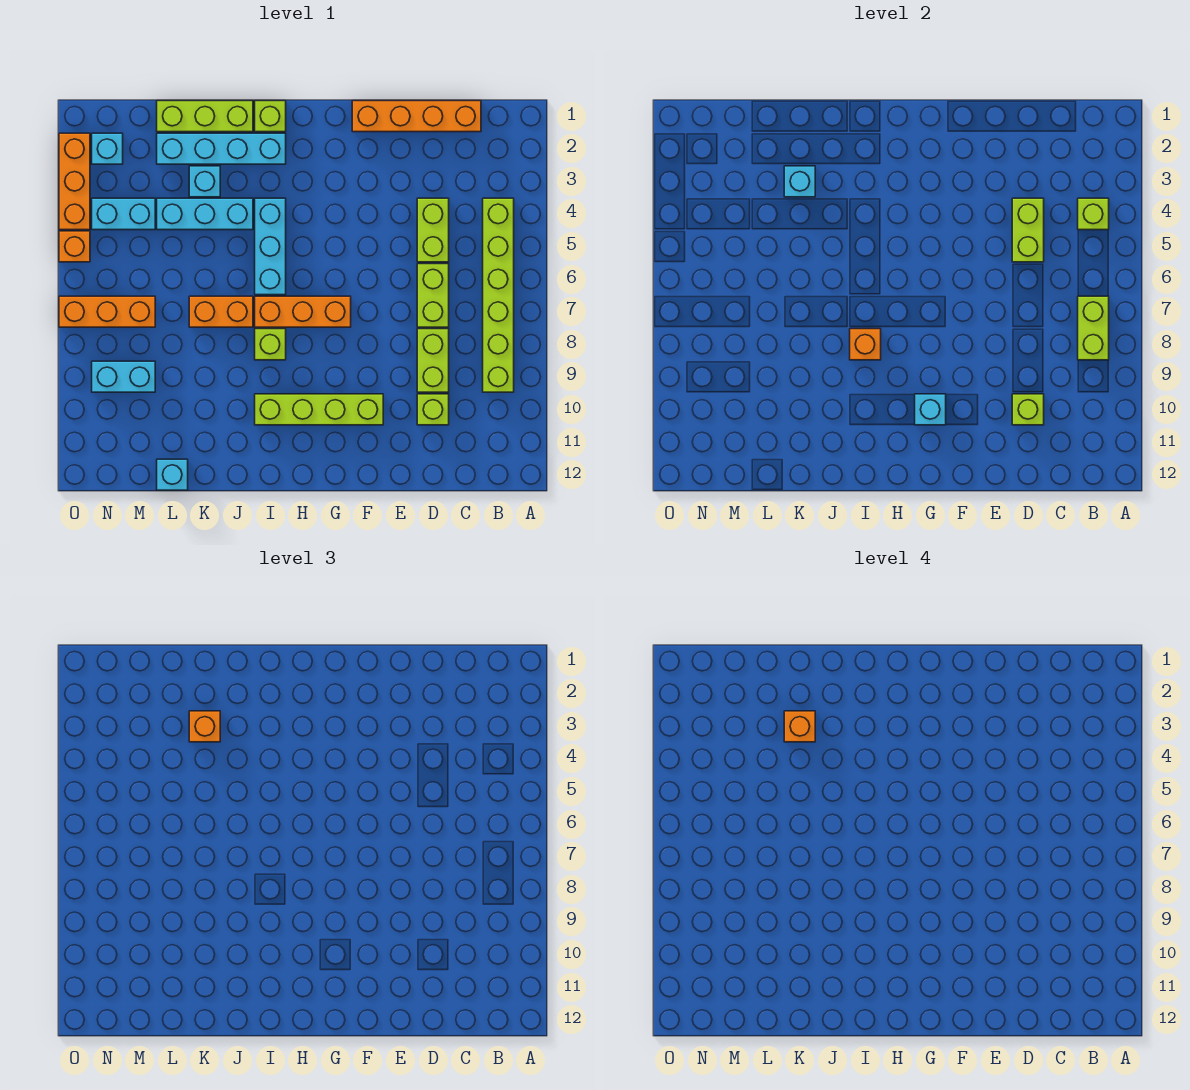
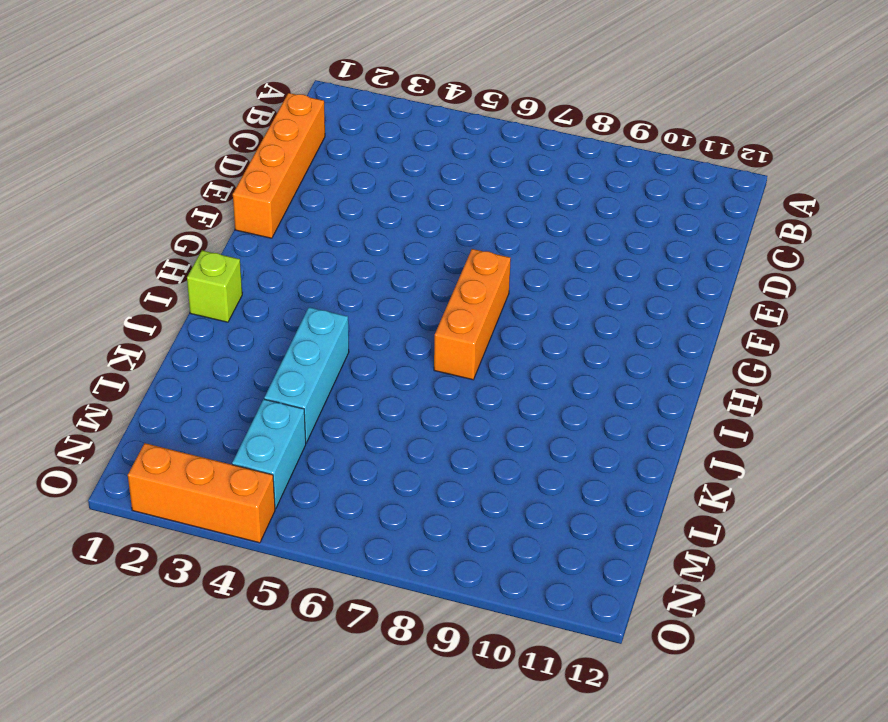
none -> lime 1x6 brick [483,198,514,392]
none -> lime 1x2 brick [417,198,449,262]
none -> lime 1x2 brick [417,264,449,327]
none -> lime 1x2 brick [417,329,449,392]

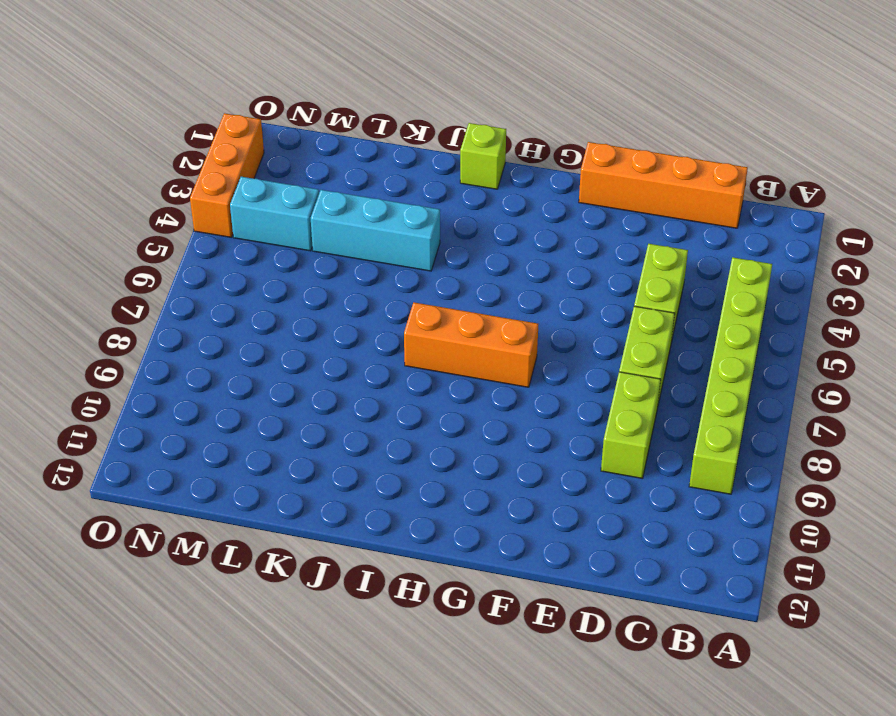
none -> lime 1x1 brick [417,394,449,425]
none -> lime 1x4 brick [255,394,383,425]
none -> cyan 1x4 brick [157,133,286,164]
none -> cyan 1x3 brick [255,198,286,295]

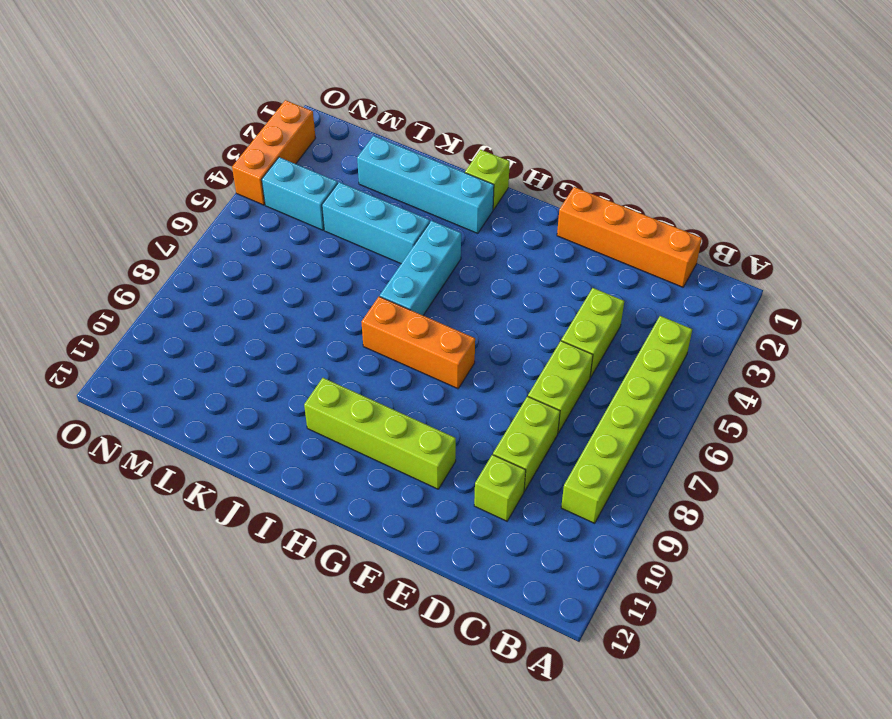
none -> lime 1x1 brick [255,329,286,360]
none -> lime 1x3 brick [157,101,253,132]
none -> orange 1x2 brick [189,296,253,327]
none -> cyan 1x1 brick [189,166,220,197]

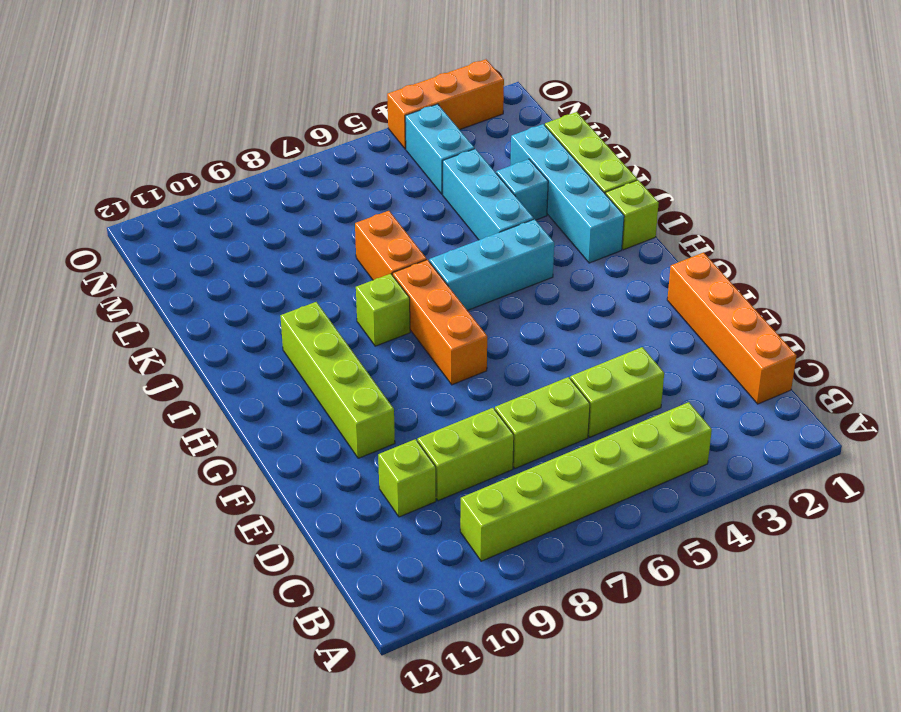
none -> cyan 1x1 brick [157,459,188,490]
none -> orange 1x3 brick [59,296,155,327]
none -> cyan 1x2 brick [92,361,155,392]
none -> cyan 1x1 brick [92,133,123,164]

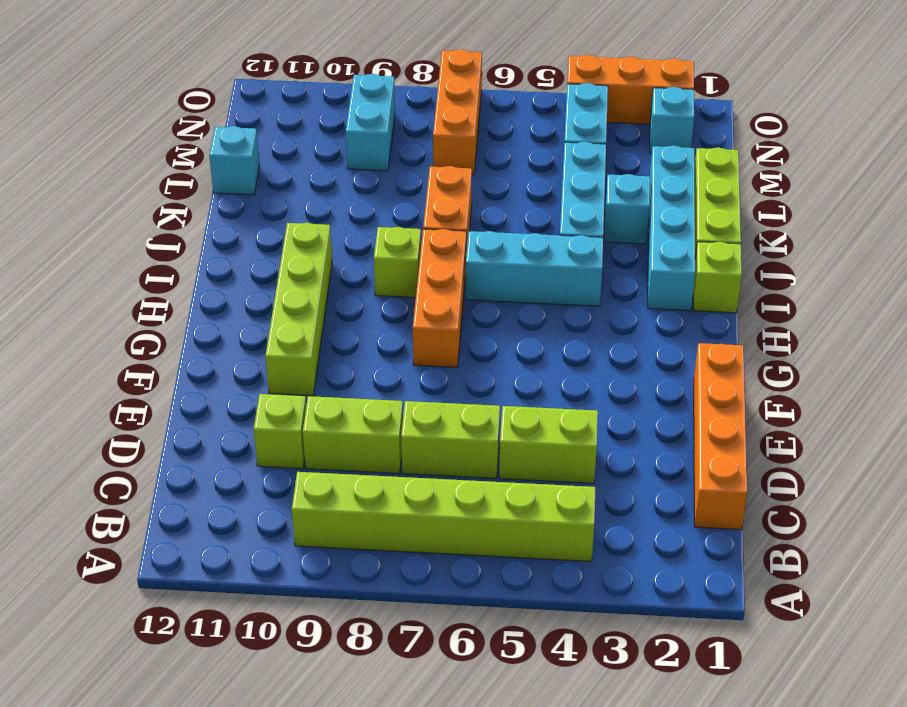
none -> orange 1x1 brick [59,231,90,262]
none -> lime 1x1 brick [1078,198,1109,230]
none -> lime 1x2 brick [1078,296,1109,360]
none -> lime 1x2 brick [1012,198,1044,262]

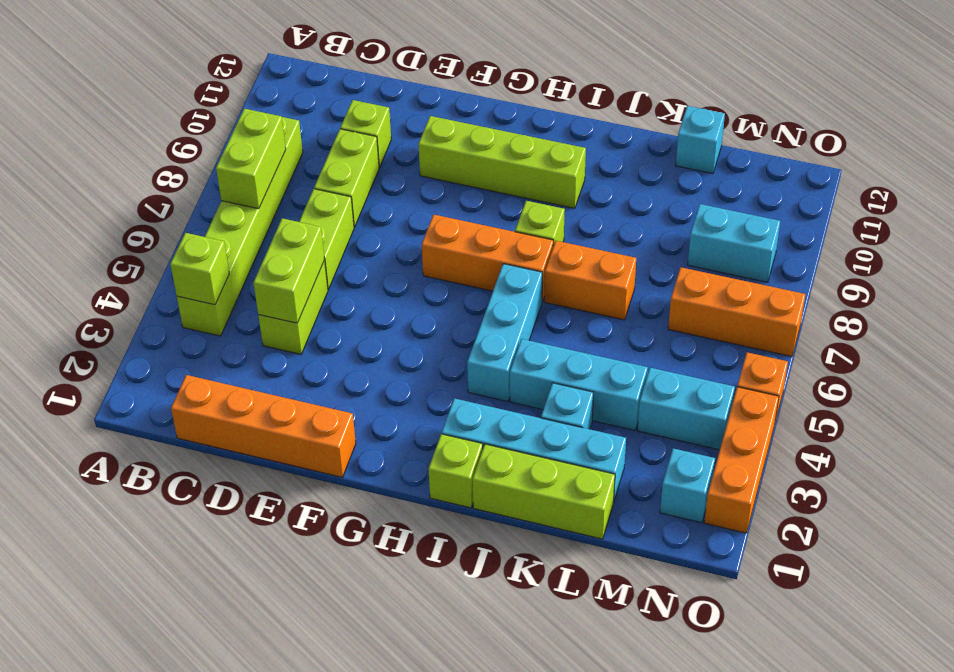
none -> lime 1x1 brick [1012,394,1044,425]
none -> cyan 1x1 brick [915,394,946,425]
none -> orange 1x1 brick [850,329,881,360]
none -> cyan 1x1 brick [784,166,815,197]

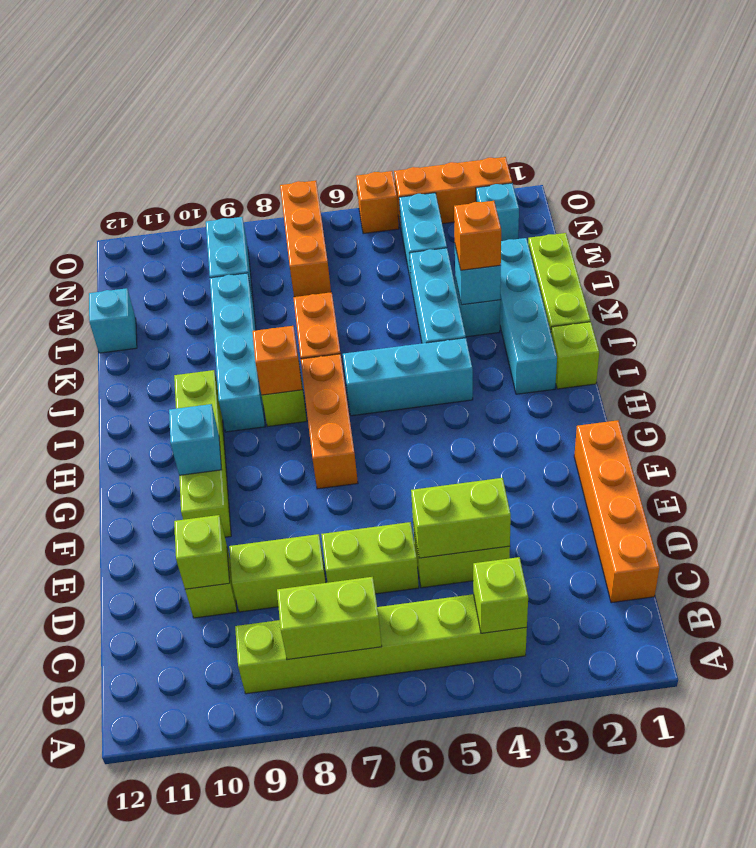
cyan 1x4 brick [210,273,265,432] -> none
none -> orange 1x1 brick [784,711,815,742]

